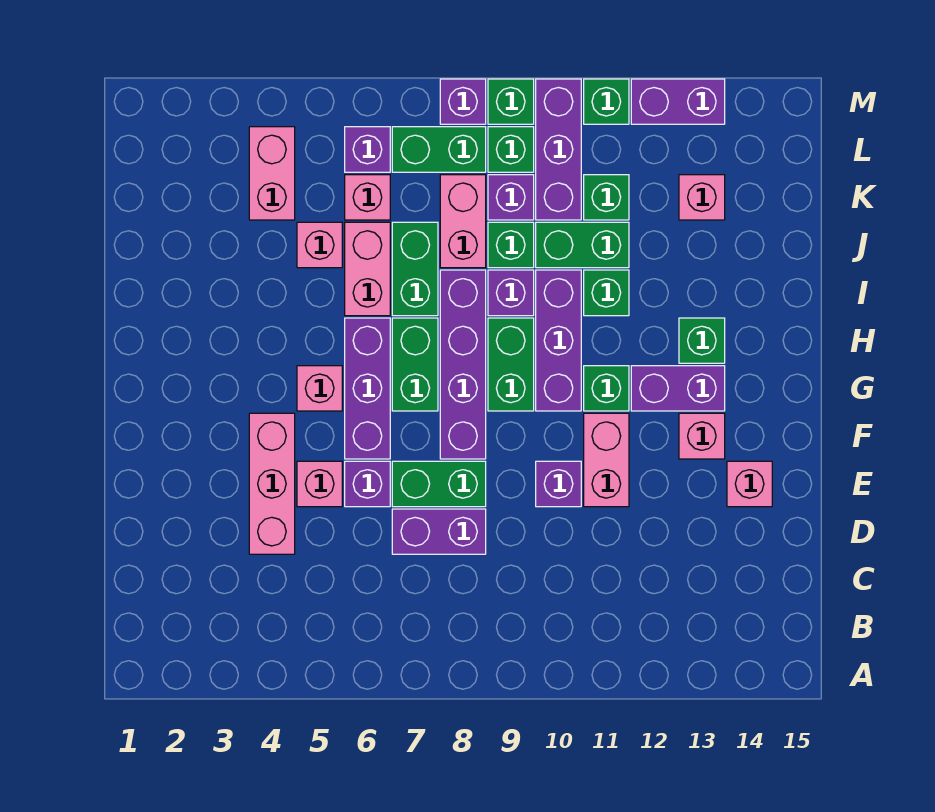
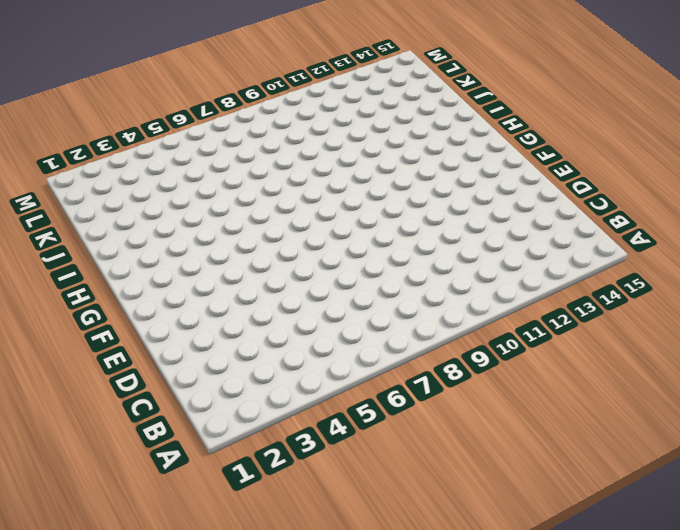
none -> pink 1x3 brick [249,413,295,554]
none -> purple 1x2 brick [392,509,486,554]
none -> pink 1x1 brick [297,461,342,507]
none -> purple 1x1 brick [345,461,390,507]

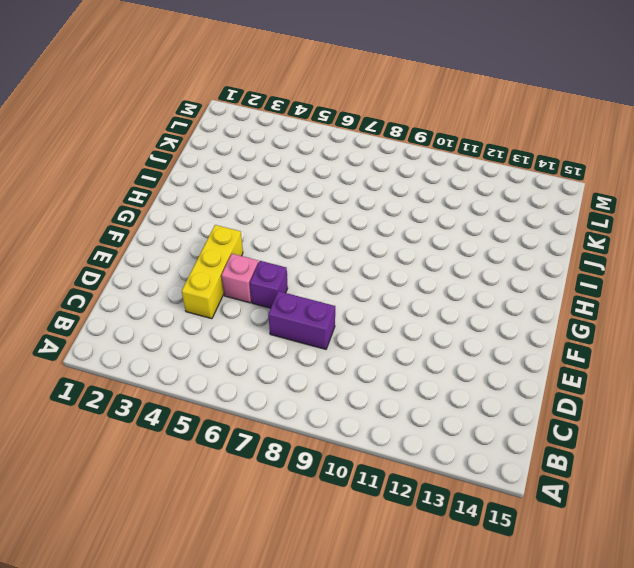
yellow 1x3 brick [182,225,243,319] -> pink 1x3 brick [249,413,295,554]
none -> green 1x2 brick [392,461,486,507]
none -> purple 1x1 brick [536,461,581,507]
none -> pink 1x2 brick [584,413,629,507]
none -> pink 1x1 brick [727,461,772,507]

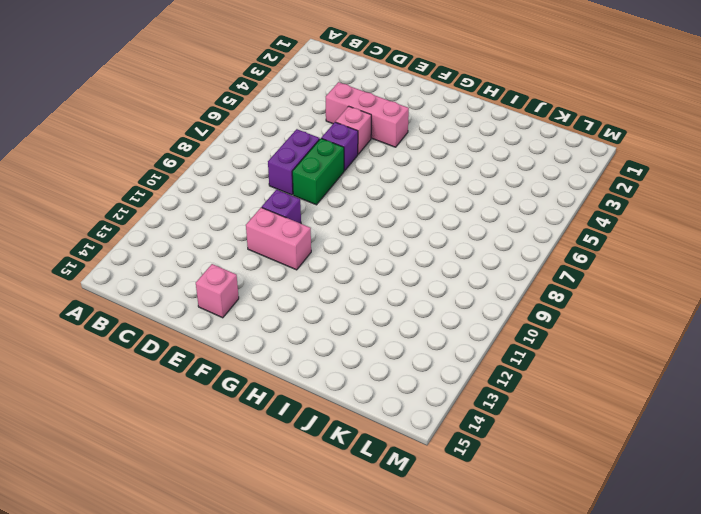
none -> purple 1x3 brick [345,318,390,459]
none -> purple 1x4 brick [440,270,486,459]
none -> pink 1x1 brick [679,413,725,459]
none -> pink 1x1 brick [297,366,342,411]

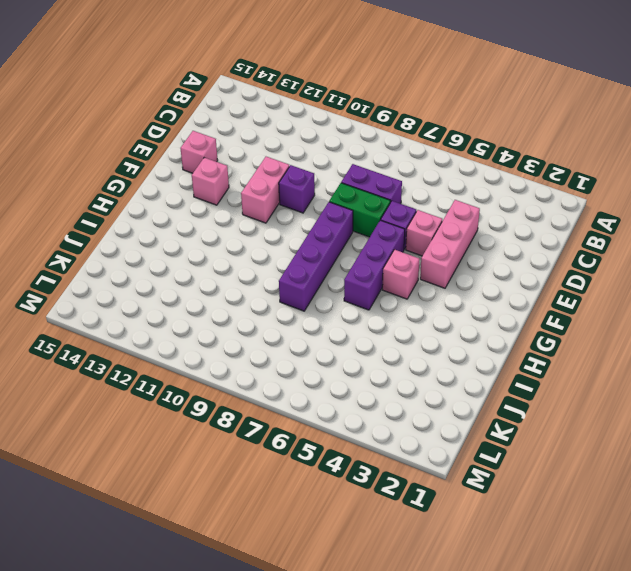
none -> green 1x2 brick [392,318,438,411]
none -> green 1x2 brick [488,318,534,411]
none -> purple 1x3 brick [536,270,581,411]
none -> green 1x1 brick [584,366,629,411]

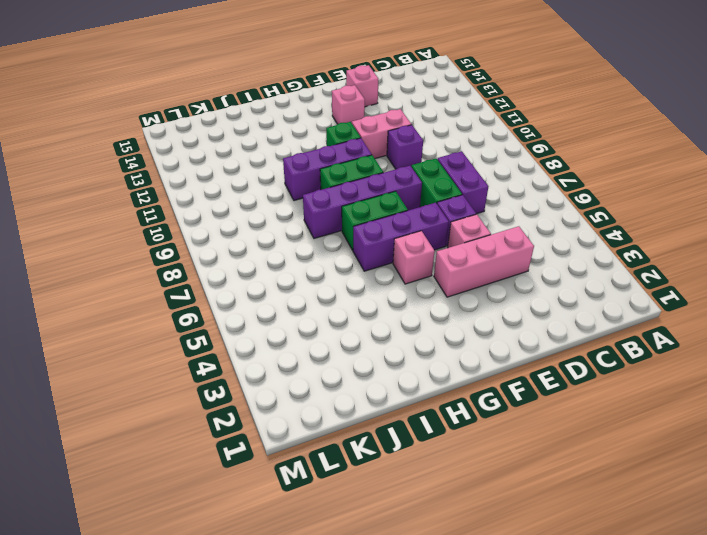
none -> purple 1x2 brick [631,366,725,411]
none -> green 1x1 brick [679,318,725,363]
none -> pink 1x2 brick [345,222,390,316]
none -> green 1x2 brick [392,222,438,316]

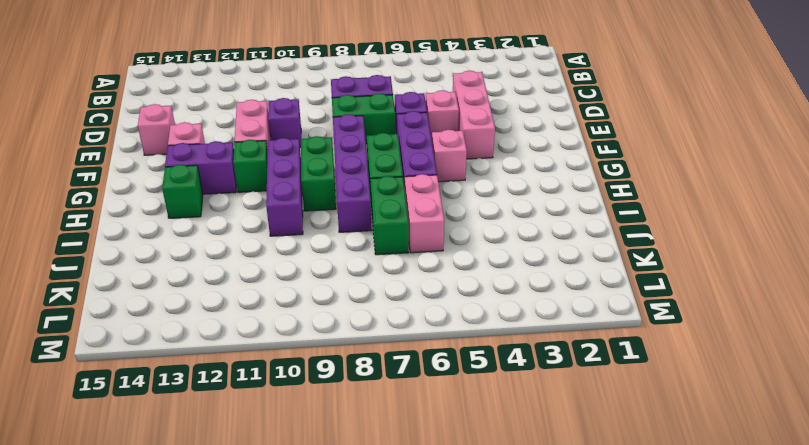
none -> purple 1x1 brick [488,270,534,316]
none -> green 1x1 brick [584,270,629,316]
none -> pink 1x1 brick [297,222,342,268]
none -> pink 1x2 brick [440,175,486,268]

